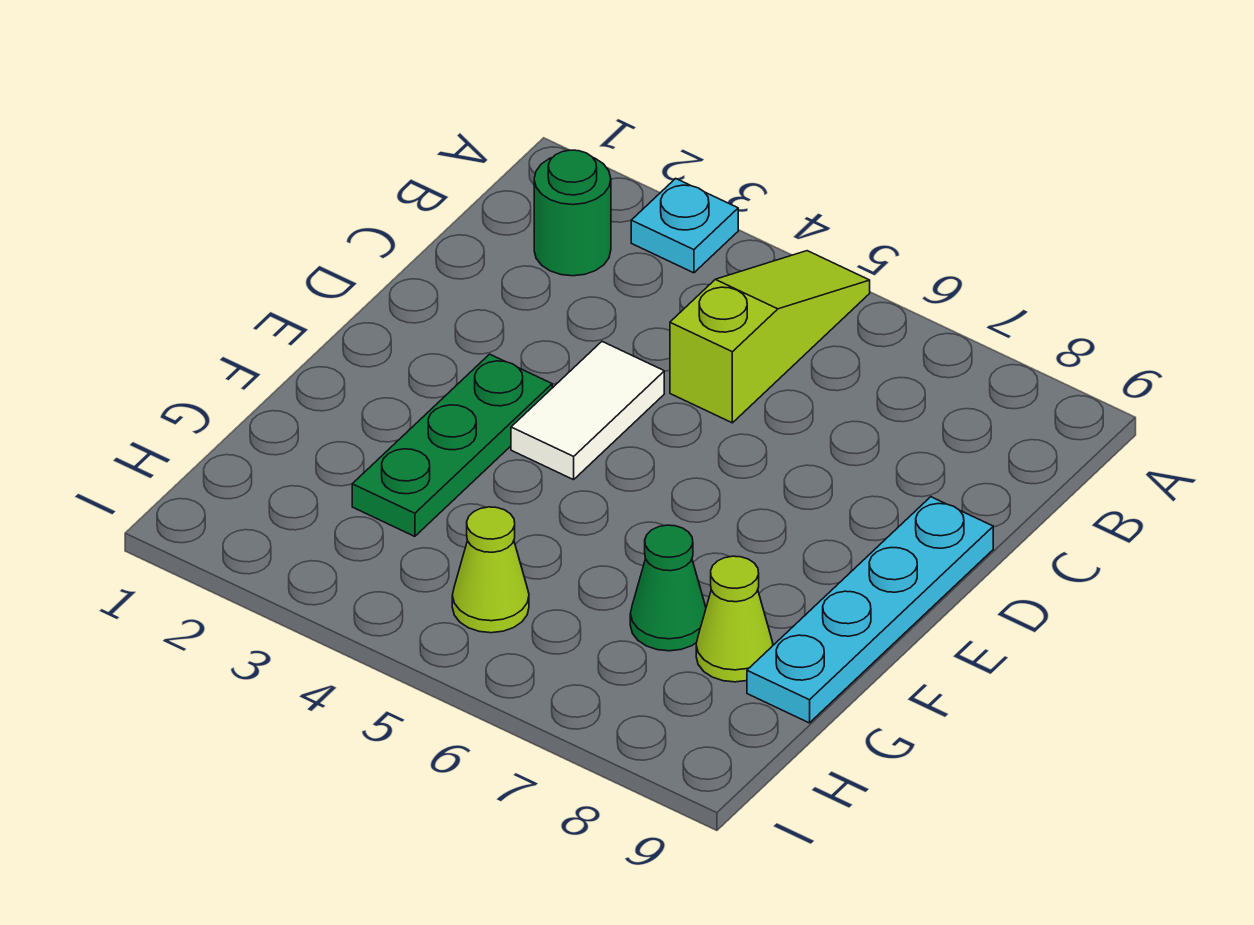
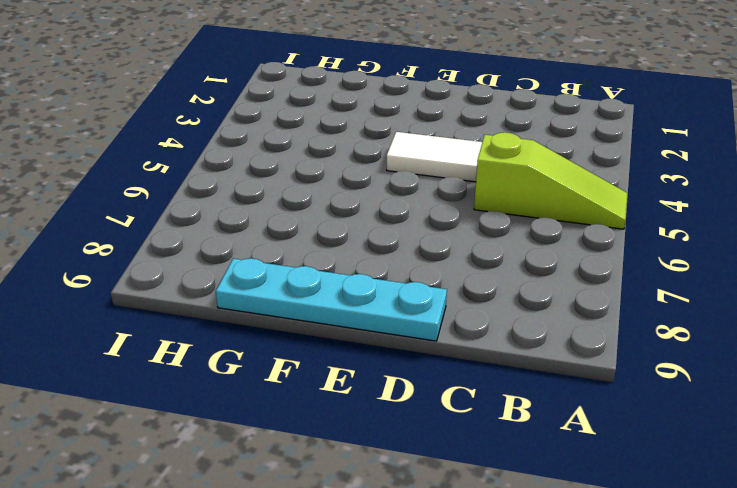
none -> cyan 1x1 plate [631,178,738,273]
none -> green 1x1 round brick [534,150,611,276]

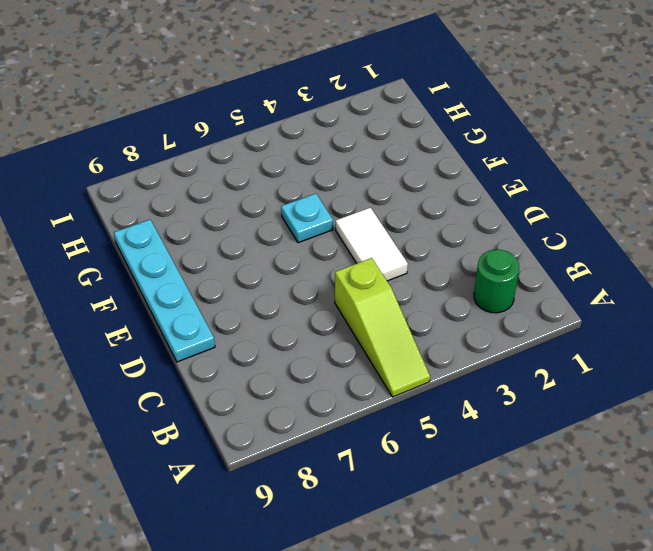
cyan 1x1 plate [281,194,333,243] -> cyan 1x1 plate moved to [631,178,738,273]
none -> green 1x3 plate [352,354,552,536]
none -> green 1x1 cone [630,525,706,651]

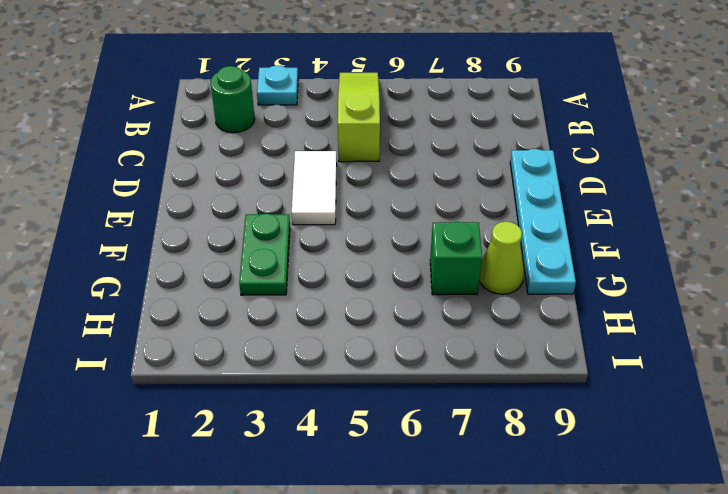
green 1x2 plate [239,214,290,295] -> green 1x3 plate [352,354,552,536]
green 1x1 brick [430,222,482,295] -> green 1x1 cone [630,525,706,651]
none -> lime 1x1 cone [452,507,529,633]

